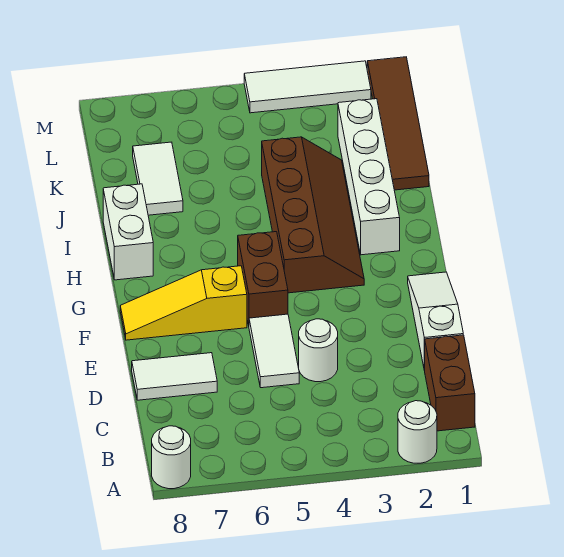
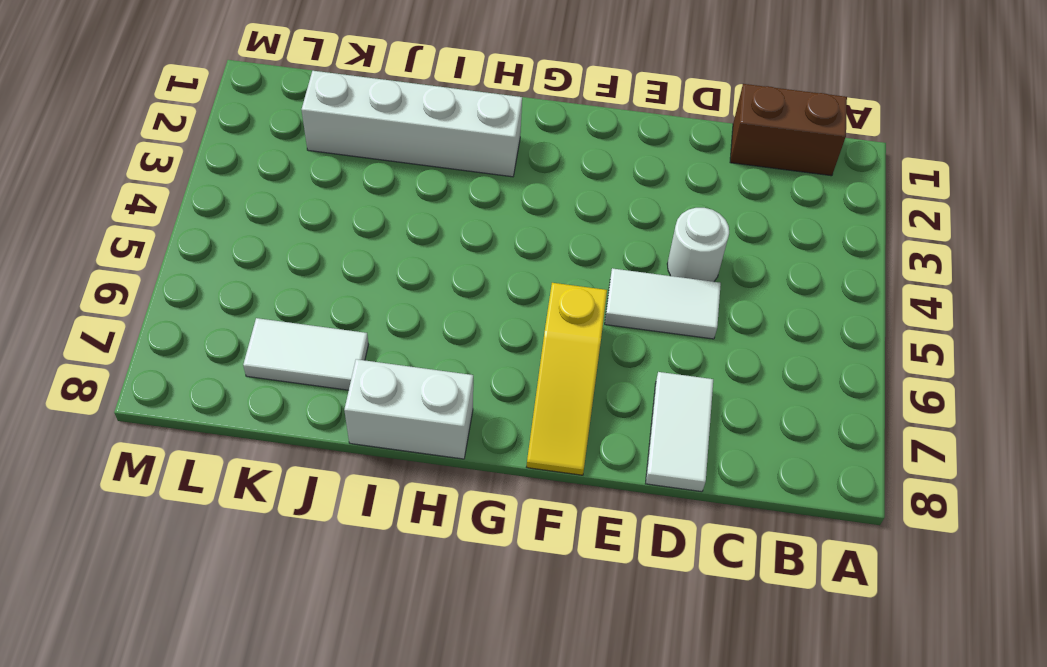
none -> white 1x1 round brick [398,401,437,463]
none -> white 1x1 round brick [152,426,191,489]
none -> white 1x3 slope [408,272,463,371]

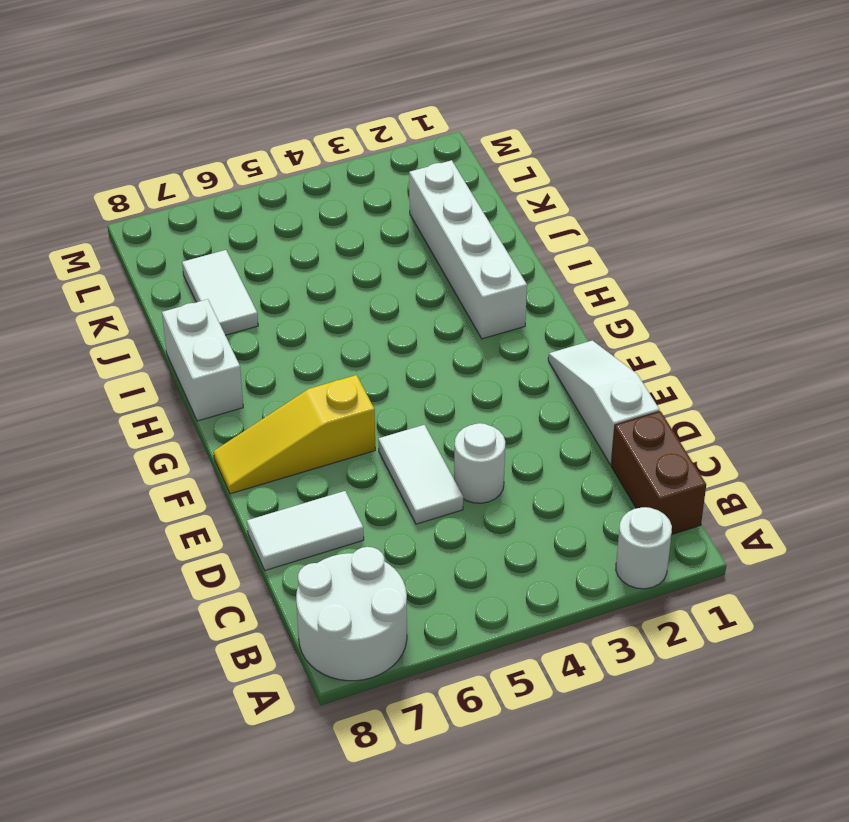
white 2x2 round brick [296,547,407,681] -> white 1x1 round brick [152,426,191,489]
none -> brown 1x2 brick [238,232,288,326]
none -> brown 2x4 slope [262,137,364,293]
none -> brown 1x4 tile [367,57,429,190]

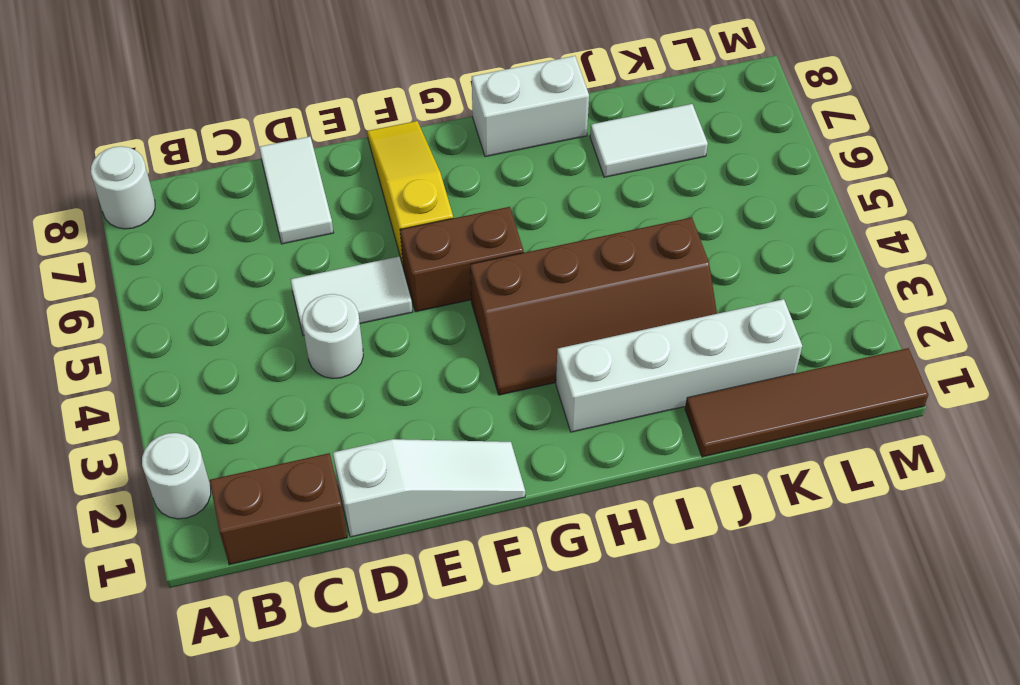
none -> white 1x3 tile [244,61,371,113]

